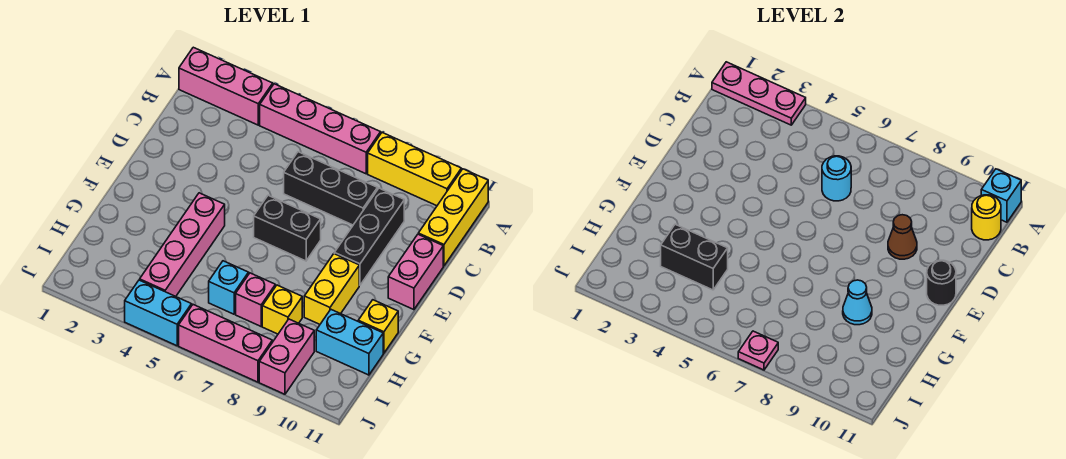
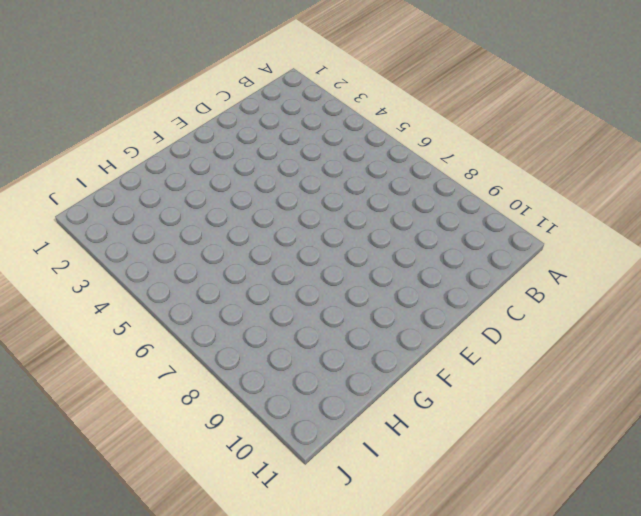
none -> pink 1x3 brick [179,47,273,125]
none -> pink 1x4 brick [260,84,381,174]
none -> yellow 1x3 brick [368,133,461,206]

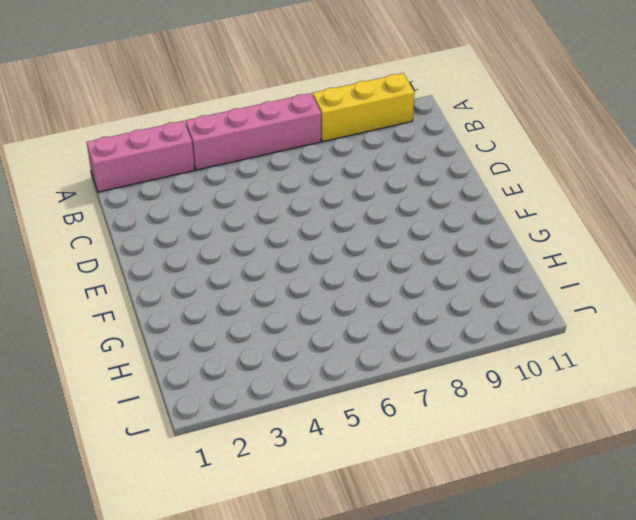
none -> yellow 1x3 brick [418,169,488,266]
none -> black 1x3 brick [284,152,377,225]
none -> black 1x3 brick [334,188,404,285]

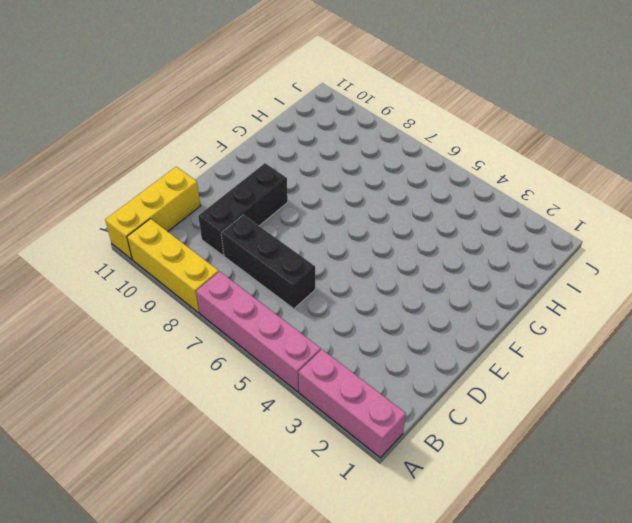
none -> pink 1x2 brick [388,234,443,310]
none -> black 1x2 brick [254,195,321,261]
none -> pink 1x4 brick [140,193,225,296]

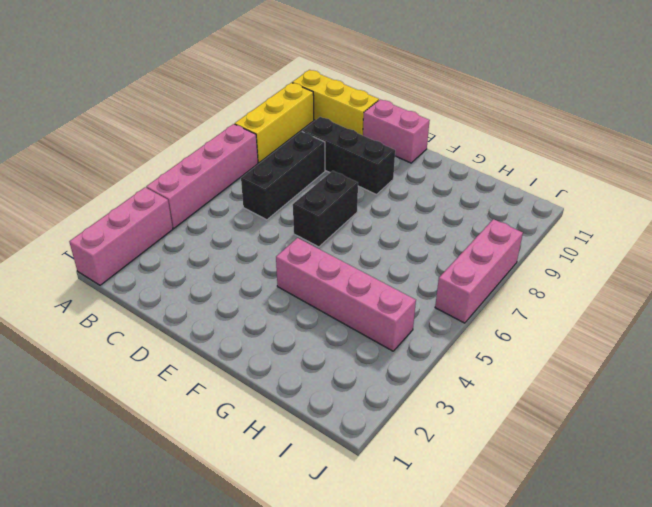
none -> yellow 1x2 brick [304,254,359,324]
none -> yellow 1x1 brick [358,300,398,353]
none -> cyan 1x1 brick [209,261,249,314]

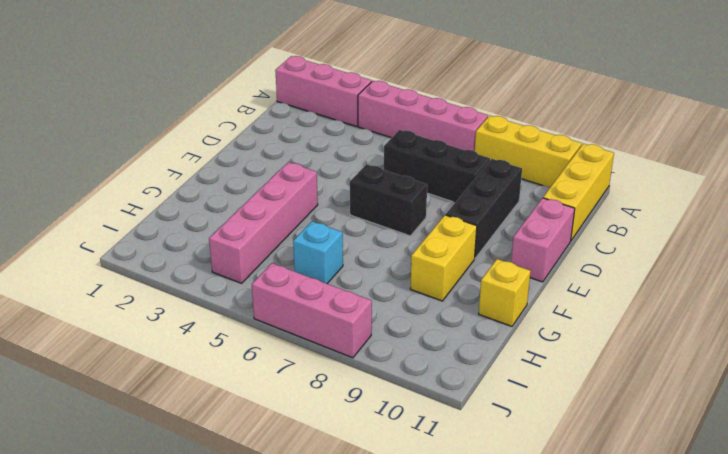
none -> pink 1x1 brick [236,273,275,326]
none -> yellow 1x1 brick [262,285,302,334]
none -> cyan 1x2 brick [316,310,383,375]

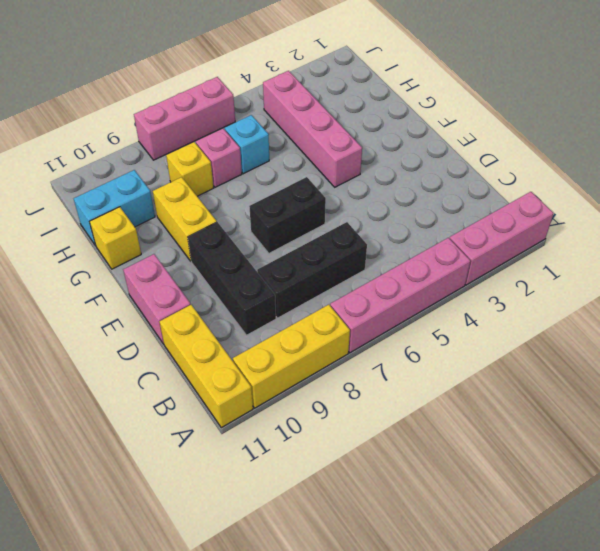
none -> pink 1x2 brick [259,319,314,394]
none -> cyan 1x2 brick [125,280,192,346]
none -> pink 1x3 plate [712,62,806,125]

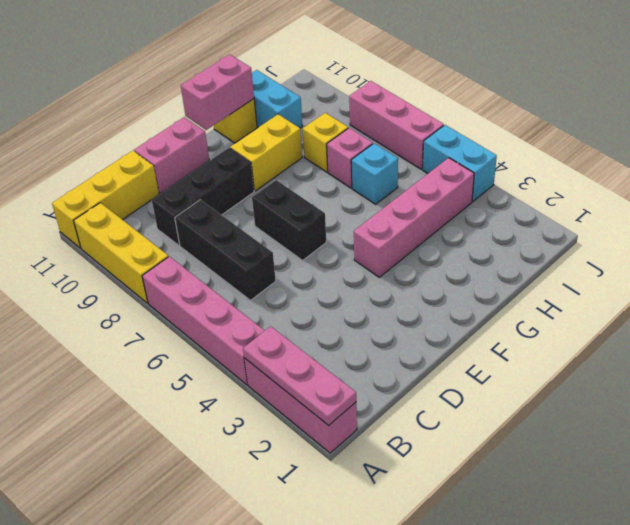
pink 1x2 brick [181,54,254,130] -> pink 1x2 brick moved to [259,319,314,394]
none -> cyan 1x1 brick [981,169,1021,222]
none -> yellow 1x1 round brick [972,195,1001,240]
none -> cyan 1x1 round brick [822,156,851,201]

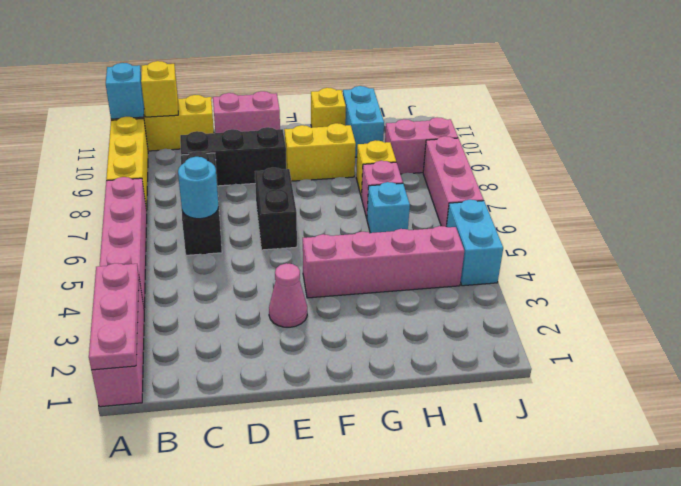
yellow 1x1 brick [141,61,178,117] -> yellow 1x1 round brick [972,195,1001,240]
pink 1x1 cone [269,263,307,327] -> none
none -> brown 1x1 cone [888,215,917,259]
none -> black 1x1 round brick [927,260,956,305]
none -> cyan 1x1 cone [843,280,872,325]

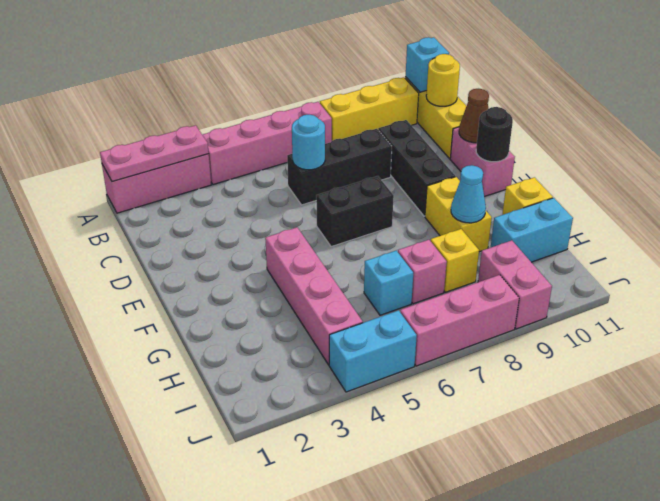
brown 1x1 cone [459,89,489,143] -> brown 1x1 cone moved to [888,215,917,259]
none -> black 1x2 brick [661,224,728,290]
none -> pink 1x1 plate [738,331,778,370]

